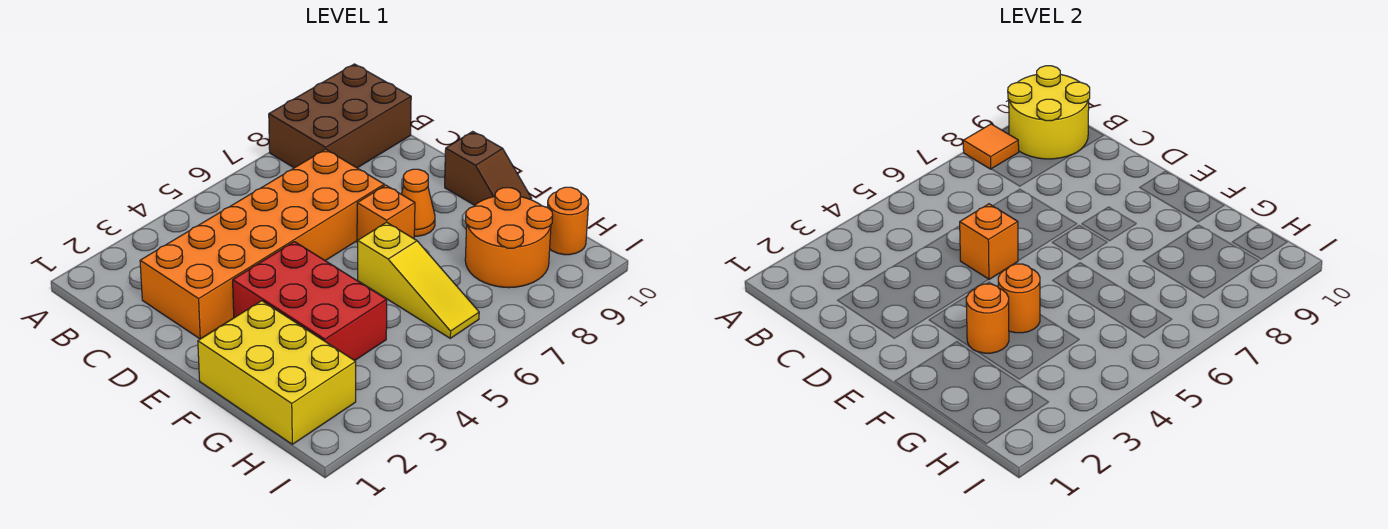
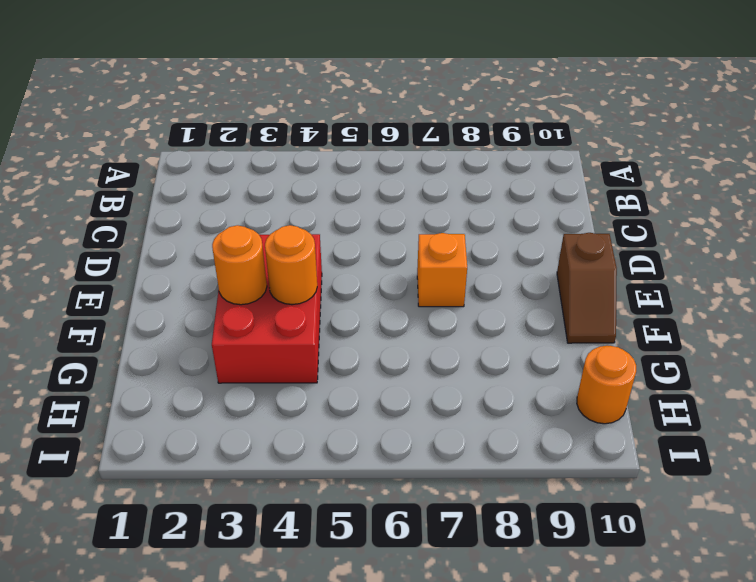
none -> brown 2x3 brick [269,64,411,168]
none -> orange 2x6 brick [140,149,384,339]
none -> orange 1x1 cone [401,169,435,236]

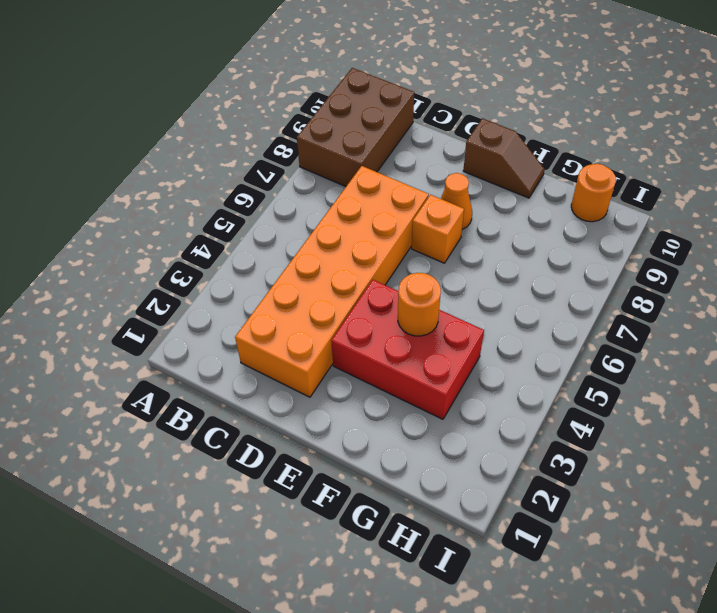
none -> yellow 2x3 brick [198,301,356,444]
none -> yellow 1x3 slope [358,222,479,338]
none -> orange 2x2 round brick [465,188,553,288]

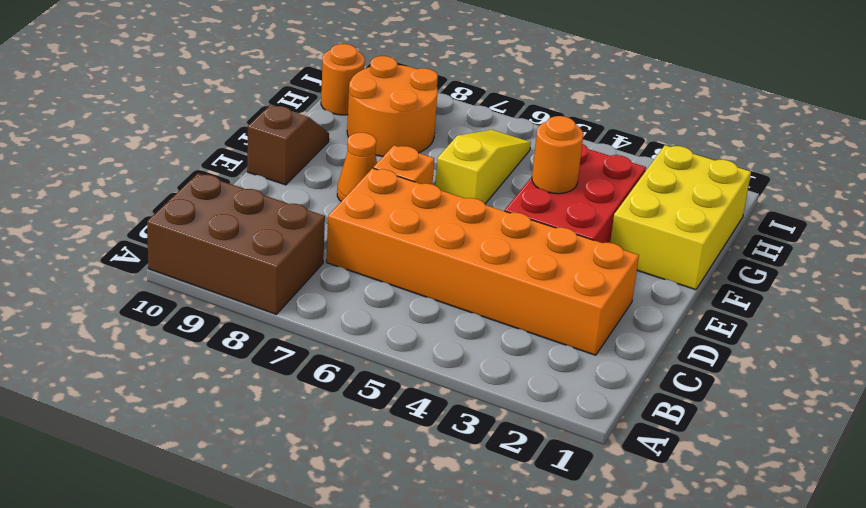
none -> orange 1x1 tile [963,124,1019,169]
none -> yellow 2x2 round brick [1008,66,1090,159]
none -> orange 1x1 brick [960,204,1018,279]

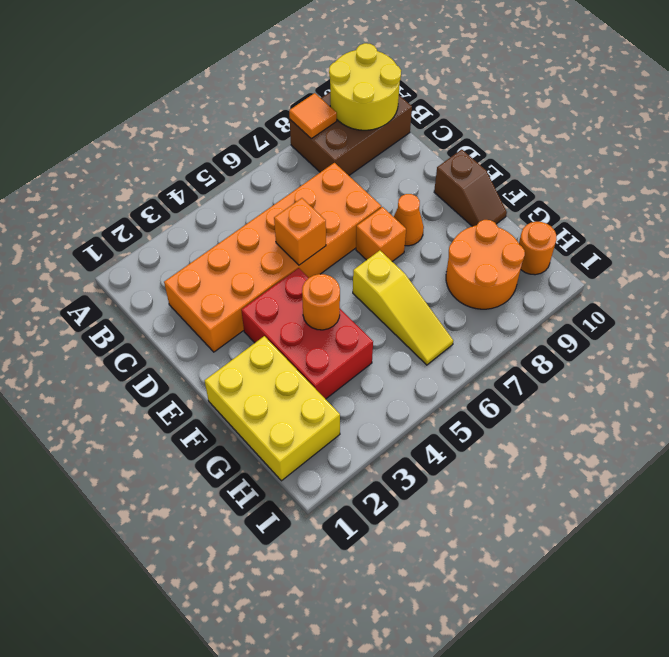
none -> orange 1x1 round brick [966,284,1009,353]

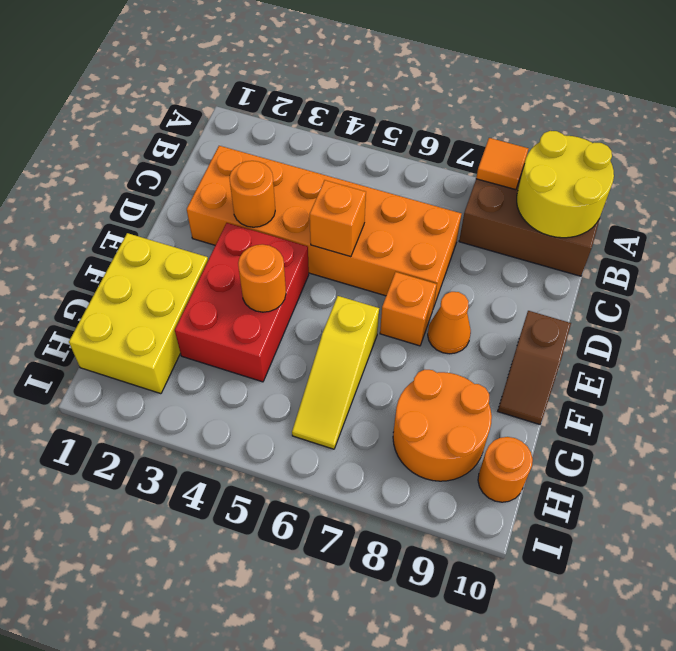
orange 1x1 round brick [229,161,275,227] -> orange 1x1 round brick moved to [966,284,1009,353]

